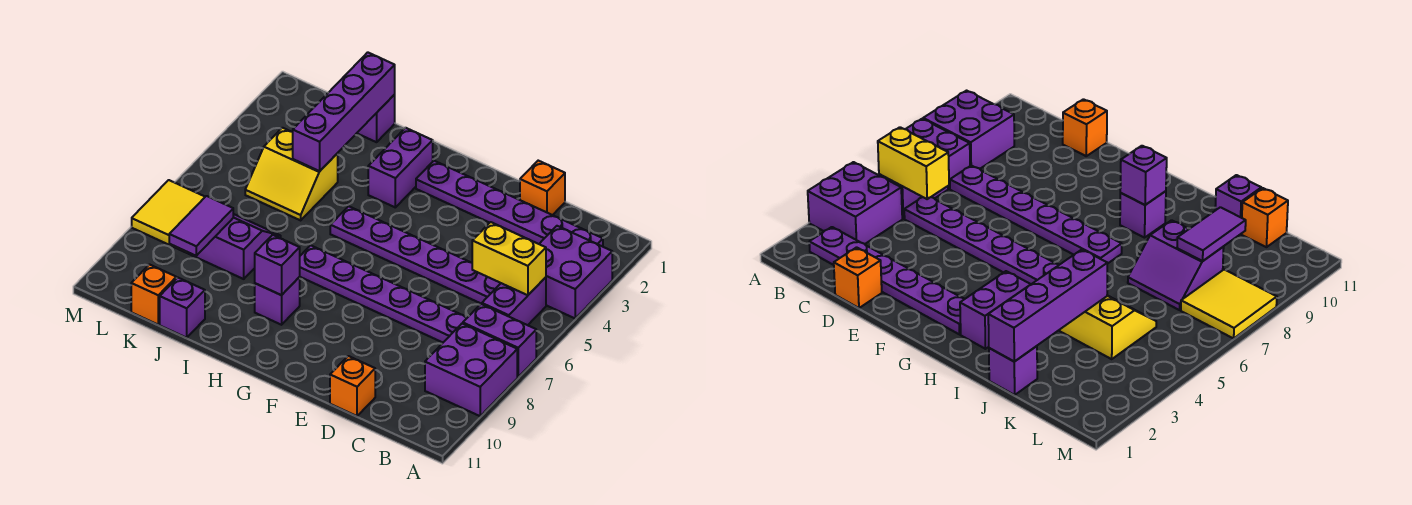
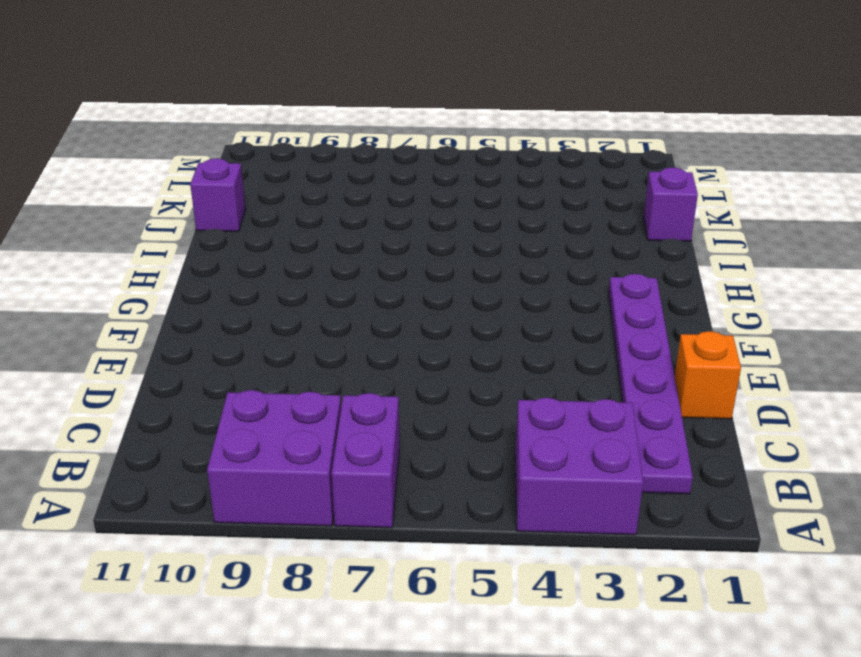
none -> purple 1x2 brick [482,277,546,325]
none -> purple 1x6 plate [330,206,501,304]
none -> purple 1x6 plate [300,245,468,342]

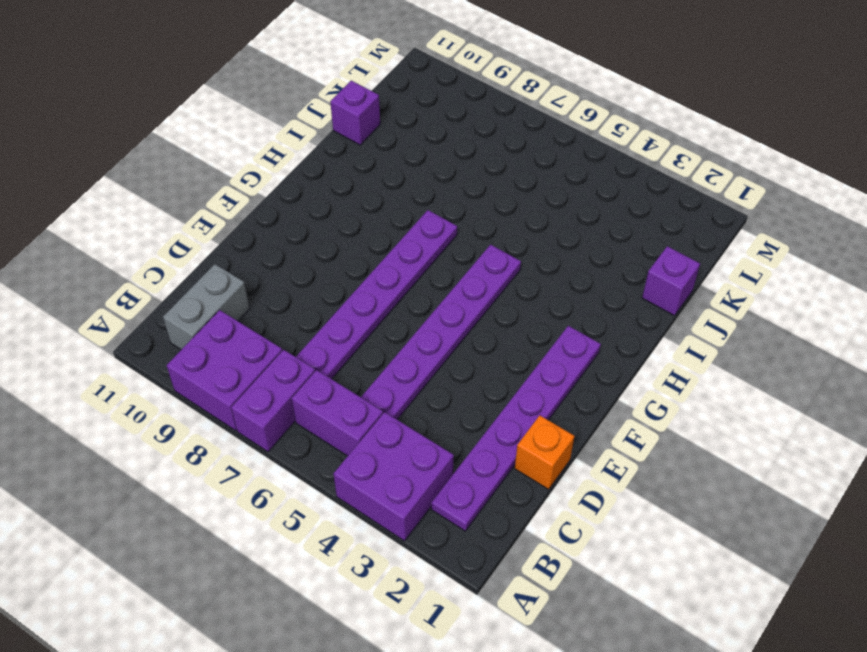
grey 1x2 brick [163,264,250,350] -> none
none -> orange 1x1 brick [330,356,375,416]
none -> purple 1x2 brick [368,128,433,207]
none -> purple 1x1 brick [255,277,300,325]

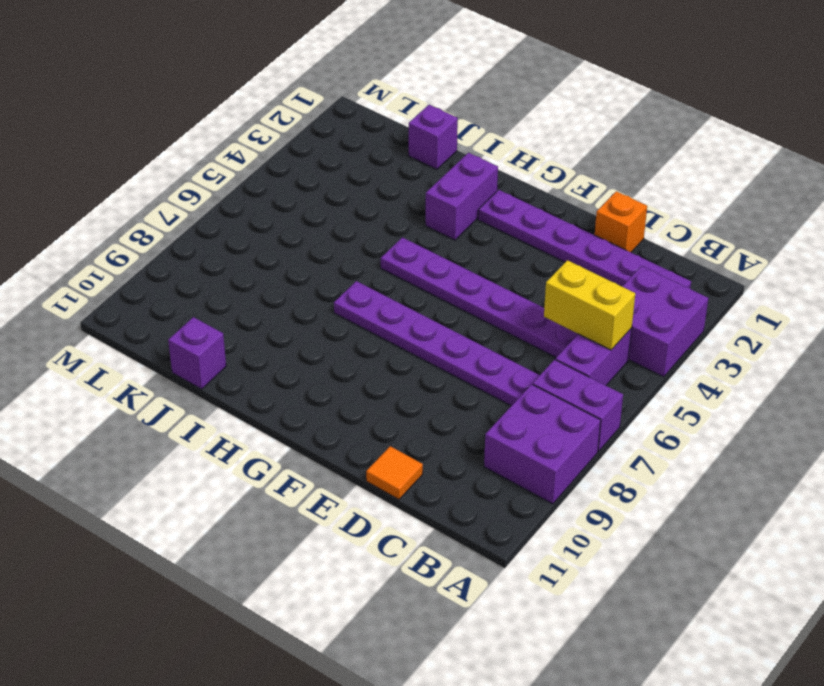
orange 1x1 tile [366,446,423,499] -> orange 1x1 brick [330,356,375,416]
none -> purple 1x1 brick [255,277,300,325]
none -> yellow 2x2 slope [245,128,338,220]
none -> purple 2x2 slope [188,214,281,279]

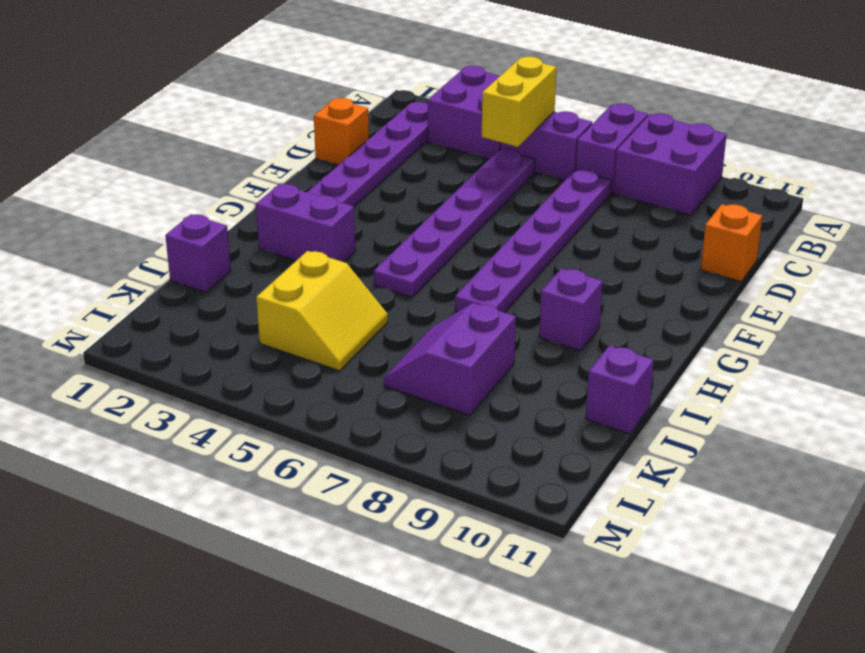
none -> orange 1x1 brick [131,265,176,324]
none -> yellow 2x2 tile [132,180,205,253]
none -> purple 1x1 brick [255,235,300,295]

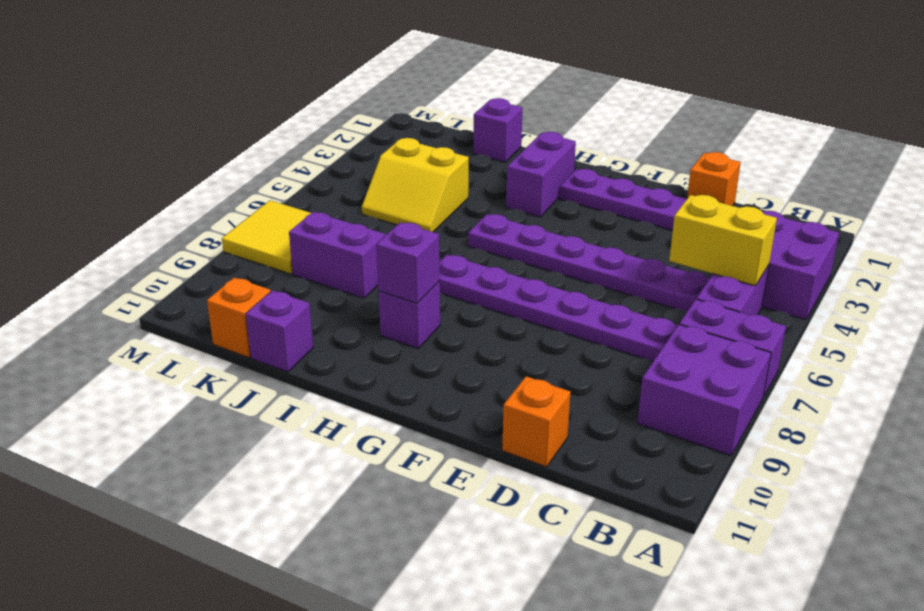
none -> purple 1x4 brick [293,52,395,171]
none -> purple 1x2 tile [169,196,233,256]

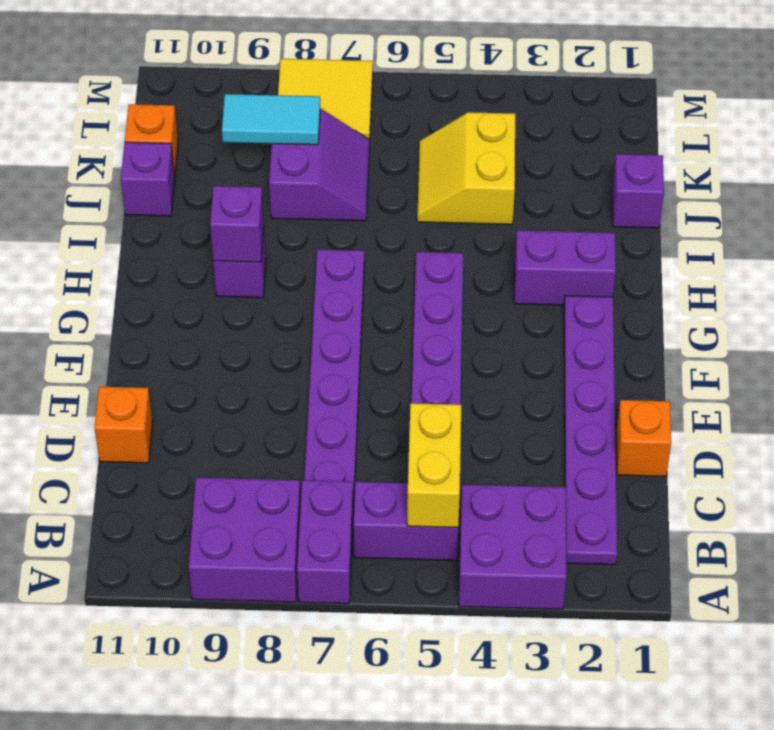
cyan 1x2 tile [222,94,321,145] -> purple 1x2 tile [169,196,233,256]
none -> purple 1x4 brick [293,52,395,171]

